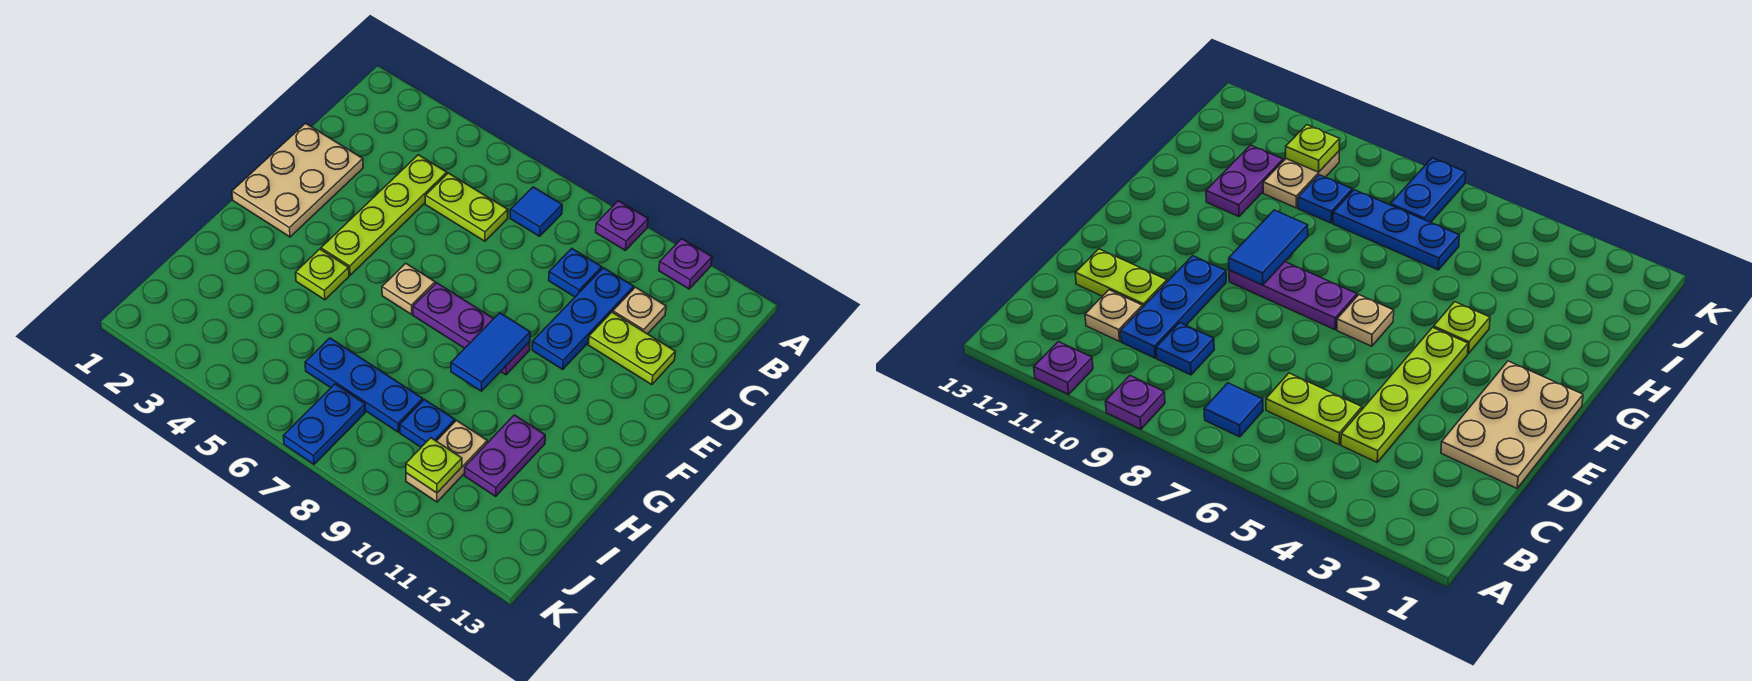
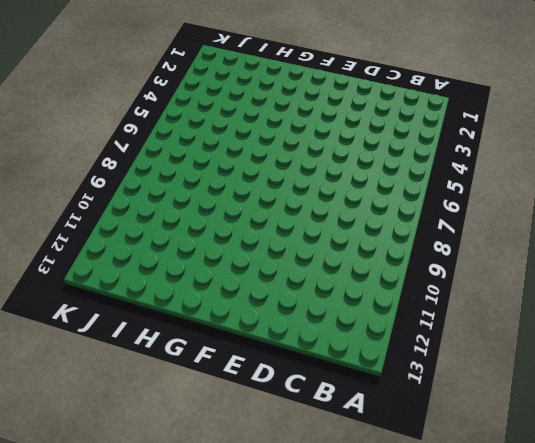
none -> purple 1x1 plate [596,201,648,251]
none -> purple 1x1 plate [659,239,712,289]
none -> blue 1x1 tile [510,187,562,236]

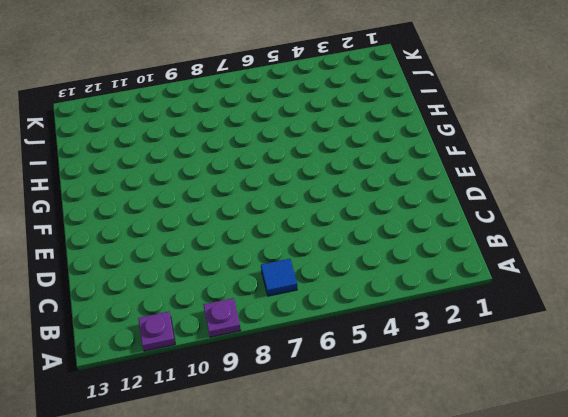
none -> lime 1x4 plate [321,155,447,275]
none -> lime 1x2 plate [425,173,508,241]
none -> blue 1x1 plate [549,249,602,297]

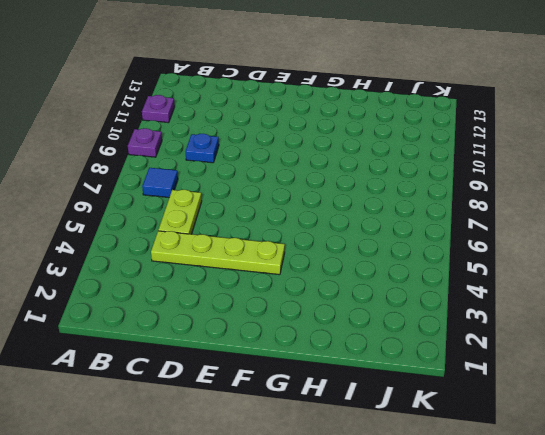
none -> blue 1x3 plate [532,268,634,369]
none -> tan 1x1 plate [613,287,666,334]
none -> tan 2x3 plate [232,123,363,237]

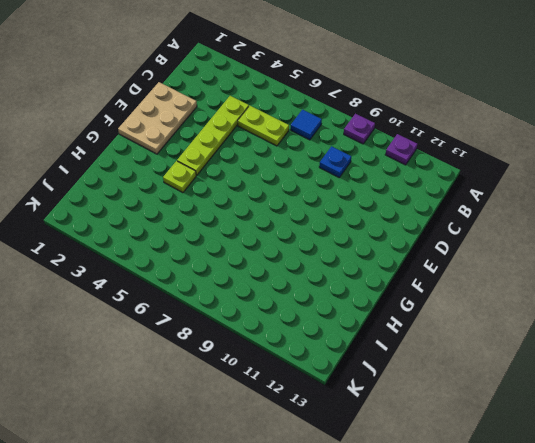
none -> blue 1x3 plate [532,268,634,369]
none -> tan 1x1 plate [613,287,666,334]
none -> lime 1x2 plate [588,312,675,385]

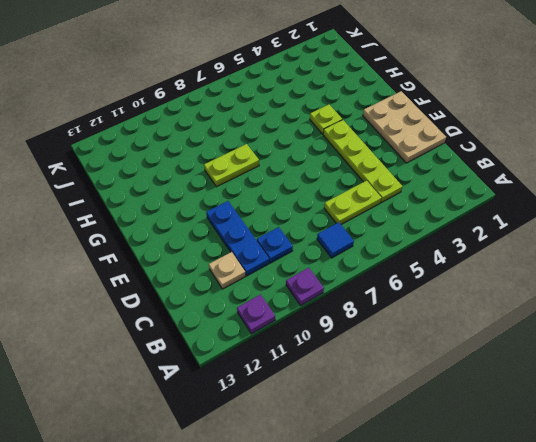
lime 1x2 plate [204,144,259,187] -> lime 1x2 plate moved to [588,312,675,385]
none -> tan 1x1 plate [382,263,435,314]
none -> purple 1x3 plate [413,283,530,375]
none -> purple 1x2 plate [465,415,545,496]

